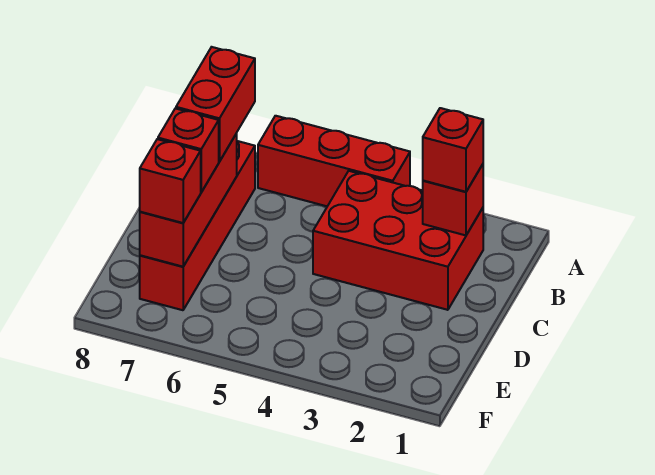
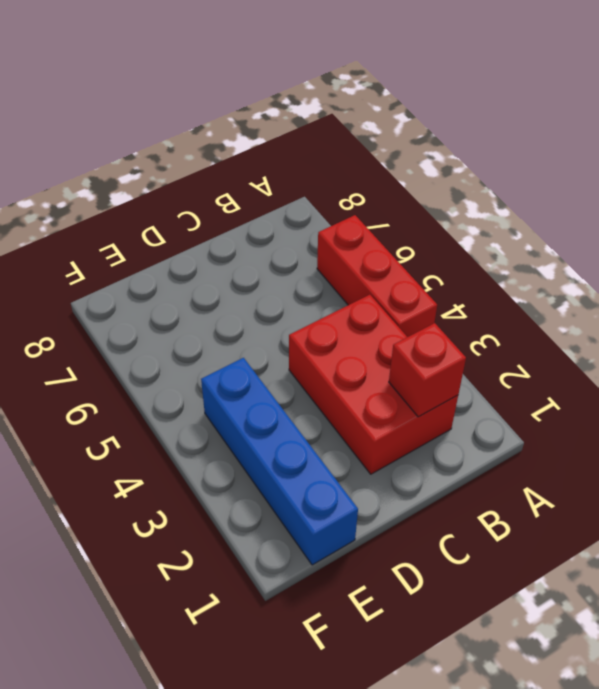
blue 1x4 brick [201,358,358,565] -> none
none -> red 1x4 brick [140,141,255,310]
none -> red 1x3 brick [140,134,237,267]

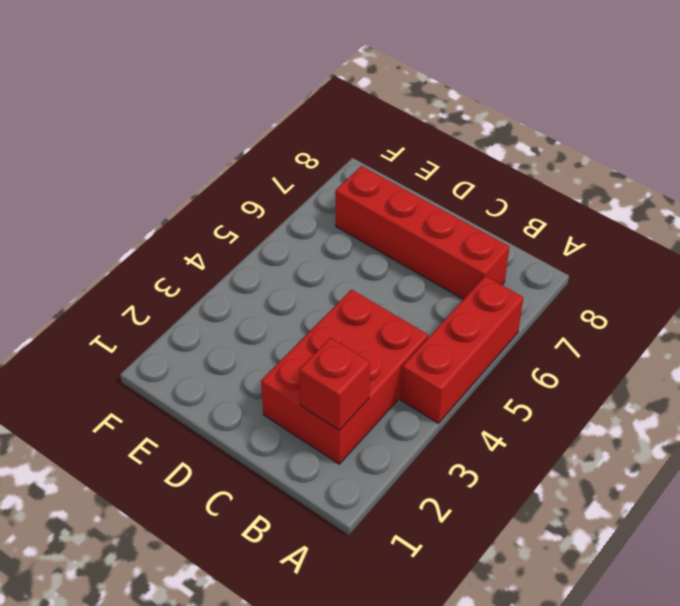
none -> red 1x3 brick [140,134,237,267]
none -> red 1x1 brick [423,108,483,192]

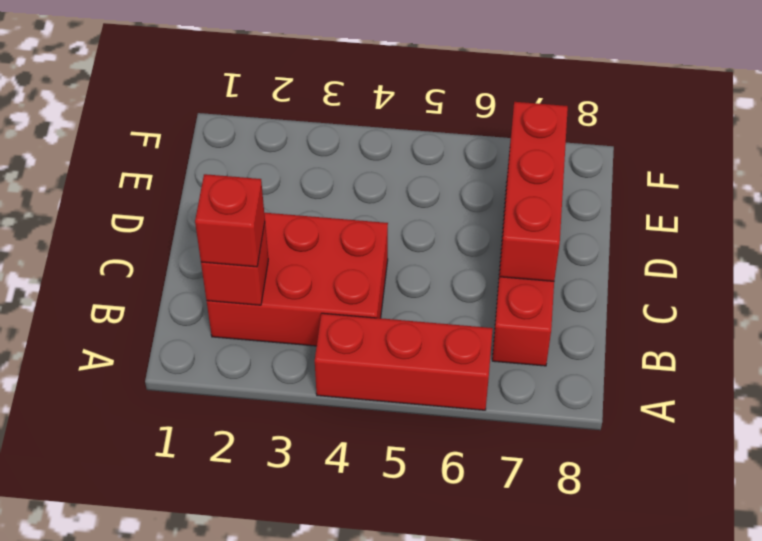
none -> red 1x2 brick [176,47,255,162]
none -> red 1x1 brick [158,108,219,192]

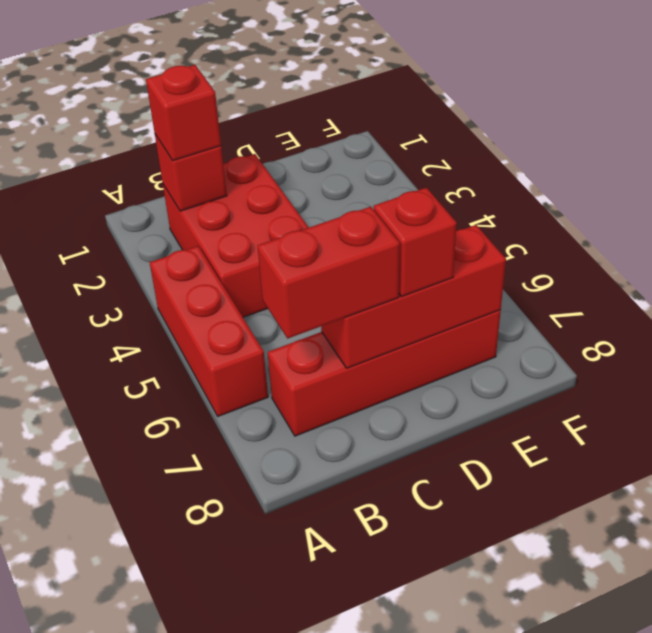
none -> red 1x1 brick [140,139,201,223]

